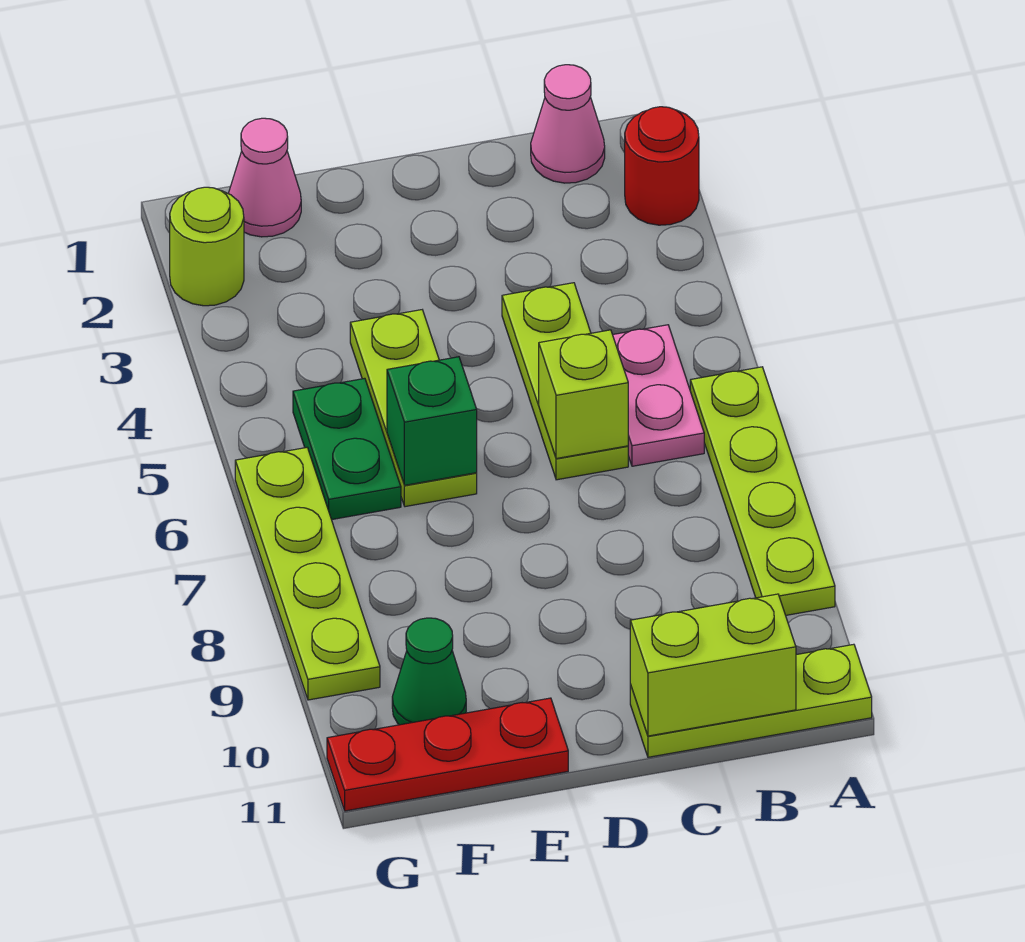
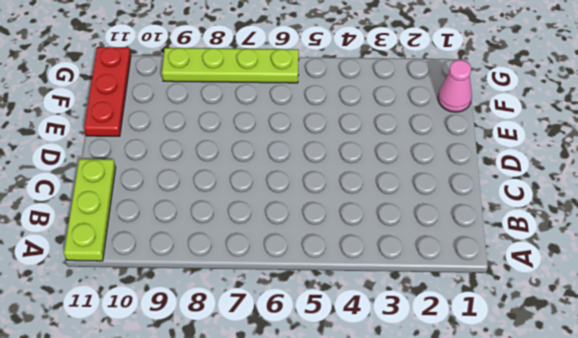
none -> red 1x1 round brick [625,107,699,225]
none -> lime 1x4 plate [690,367,835,615]
none -> pink 1x1 cone [531,65,605,183]

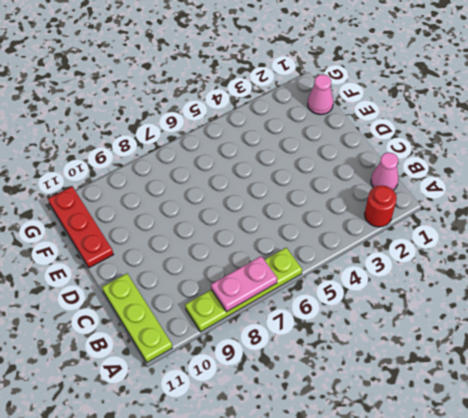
pink 1x2 plate [211,256,277,312] -> pink 1x2 plate moved to [613,325,704,466]
none -> lime 1x3 plate [502,283,628,480]
none -> lime 1x3 plate [350,310,477,507]
none -> green 1x2 plate [293,378,401,520]

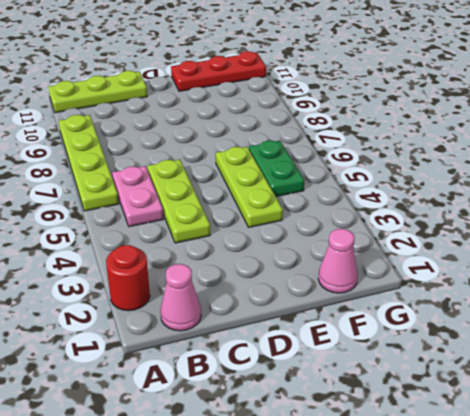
none -> green 1x1 cone [392,618,466,725]
none -> lime 1x1 round brick [170,187,244,306]
none -> lime 1x4 plate [235,448,380,700]

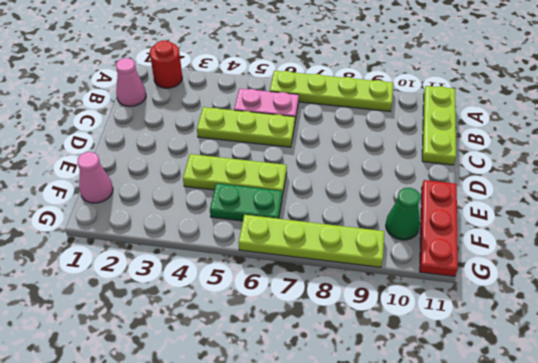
none -> lime 1x1 round brick [170,187,244,306]
none -> lime 1x2 brick [630,594,796,736]
none -> lime 1x1 brick [539,330,628,459]

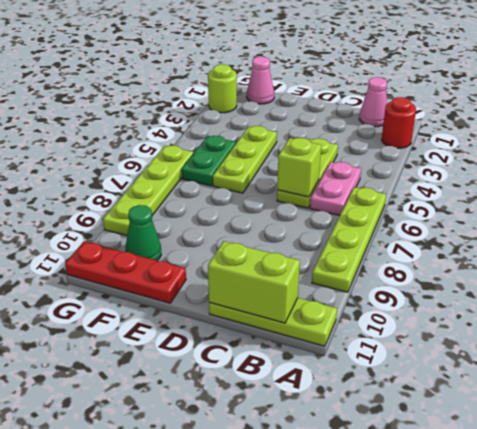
none -> green 1x1 brick [387,357,477,485]

